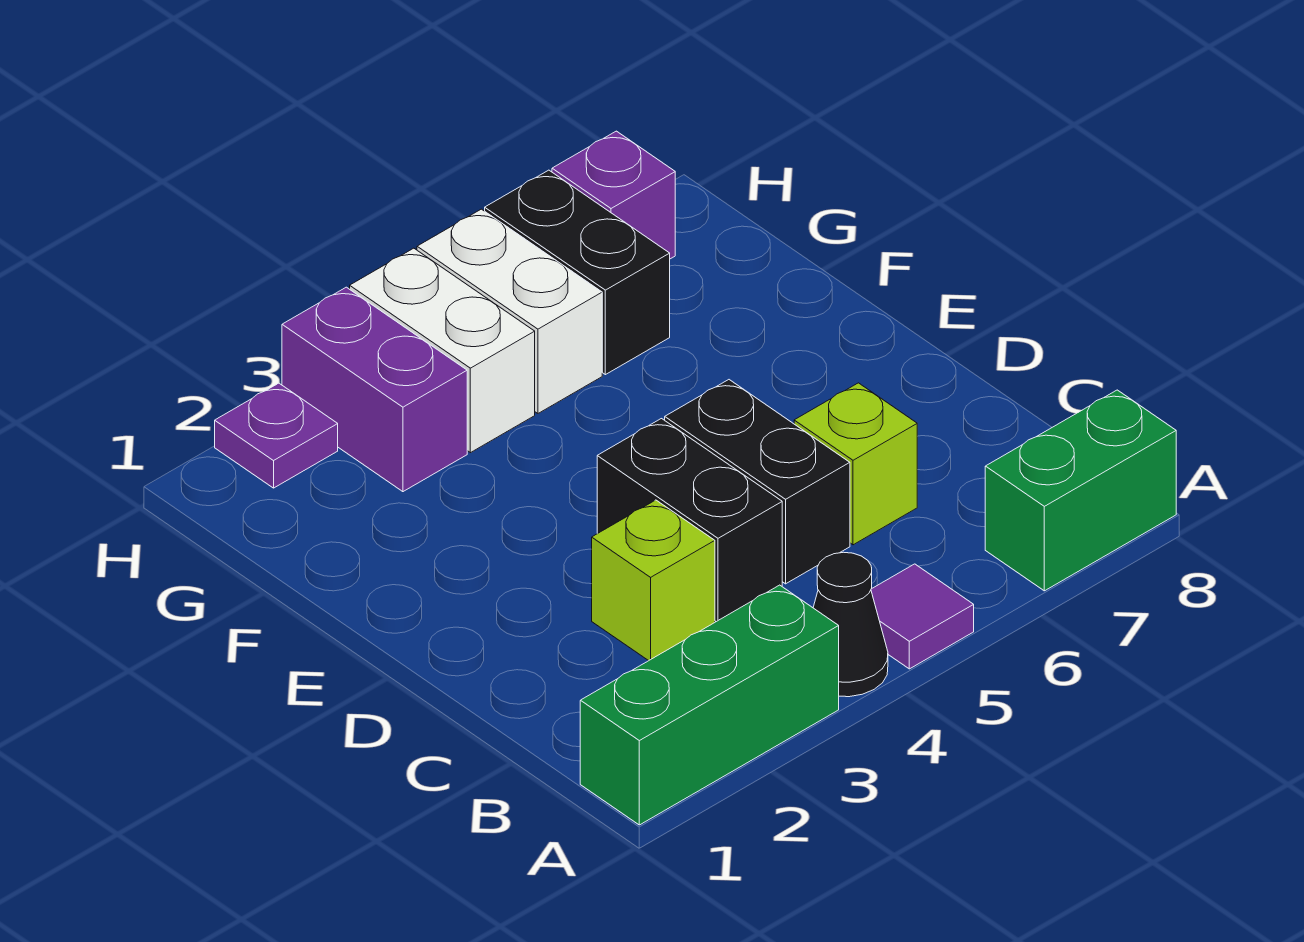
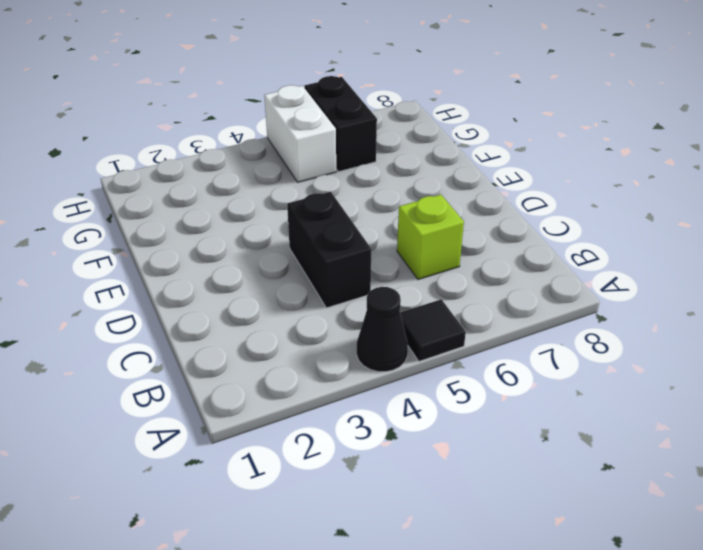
black 1x1 tile [400,299,466,361] -> purple 1x1 tile [871,564,974,669]
none -> green 1x3 brick [580,585,839,825]
none -> green 1x2 brick [985,390,1176,591]
none -> lime 1x1 brick [592,500,715,661]

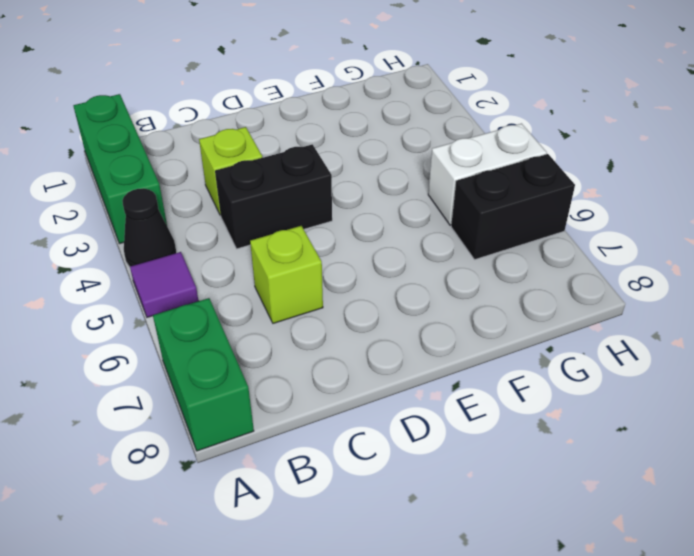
none -> black 1x2 brick [665,380,850,584]
none -> purple 1x2 brick [282,287,467,492]
none -> white 1x2 brick [350,248,535,453]

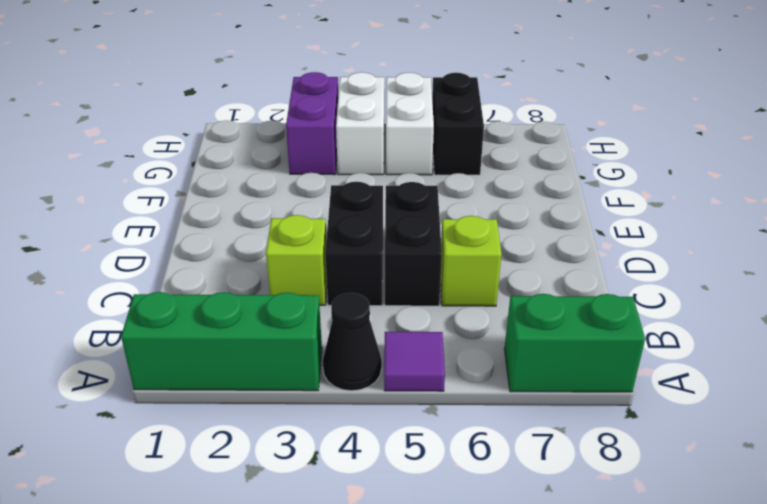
none -> purple 1x1 plate [215,383,338,488]
none -> purple 1x1 brick [552,131,675,259]

